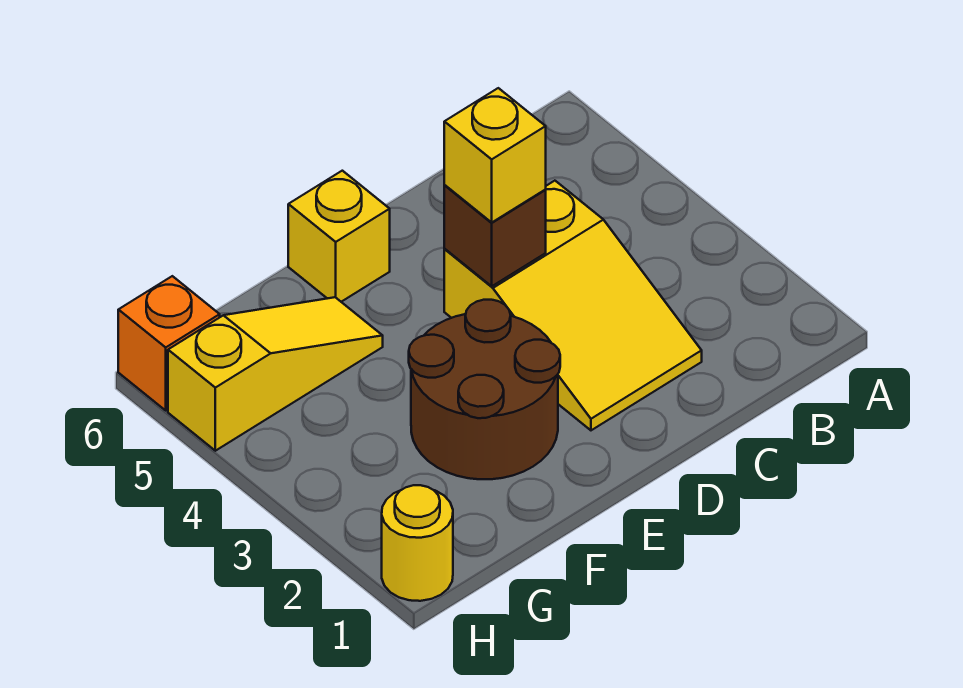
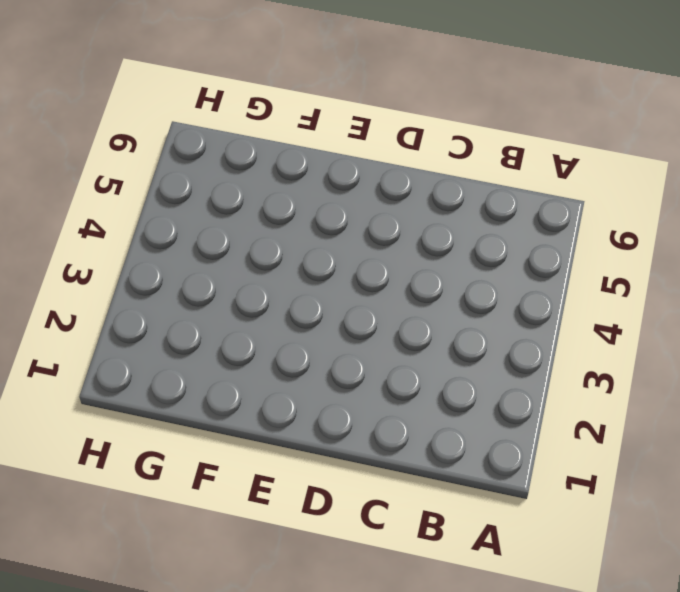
none -> yellow 2x3 slope [444,181,702,430]
none -> brown 2x2 round brick [409,300,560,479]

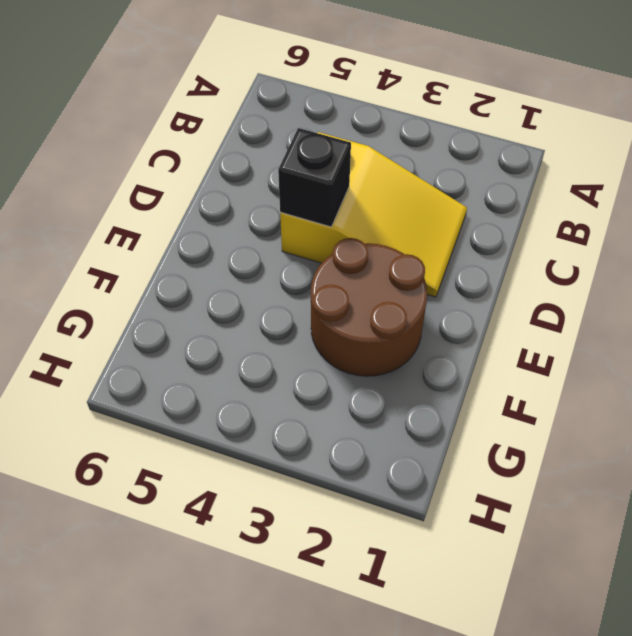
black 1x1 brick [278,128,351,227] -> brown 1x1 brick [444,185,546,286]
none -> yellow 1x1 brick [288,171,390,302]
none -> yellow 1x3 slope [168,297,383,451]

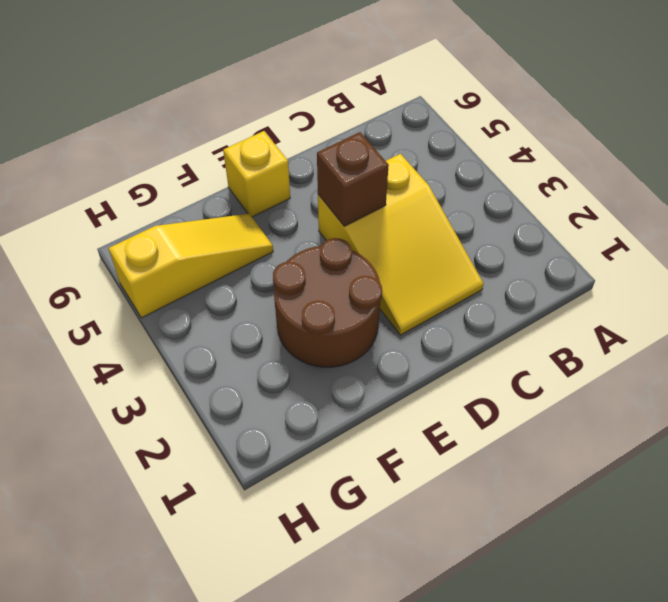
none -> yellow 1x1 round brick [382,485,453,601]
none -> orange 1x1 brick [118,276,220,410]

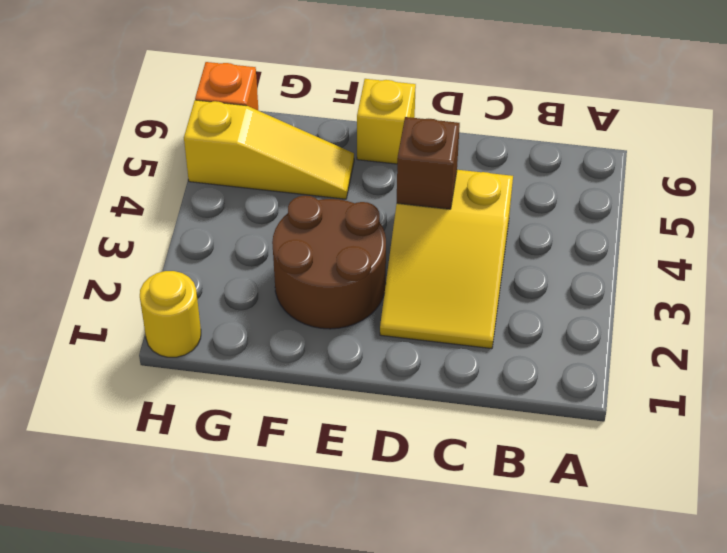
none -> yellow 1x1 brick [444,88,546,222]

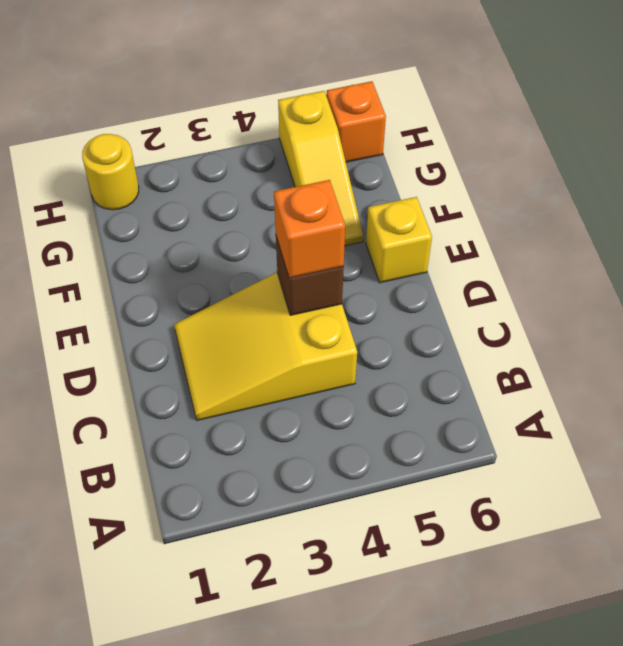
orange 1x1 brick [274,180,345,278] -> yellow 1x1 brick [444,88,546,222]
none -> brown 2x2 round brick [409,300,560,479]

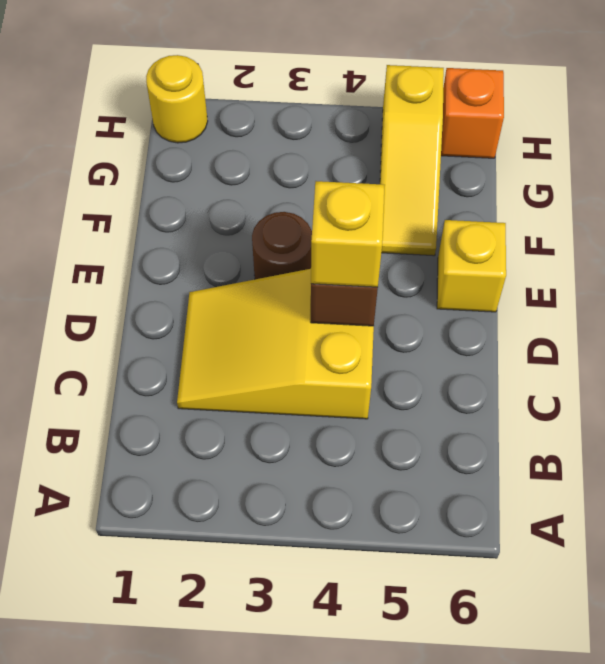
brown 1x1 round brick [252,212,312,279] -> brown 2x2 round brick [409,300,560,479]

